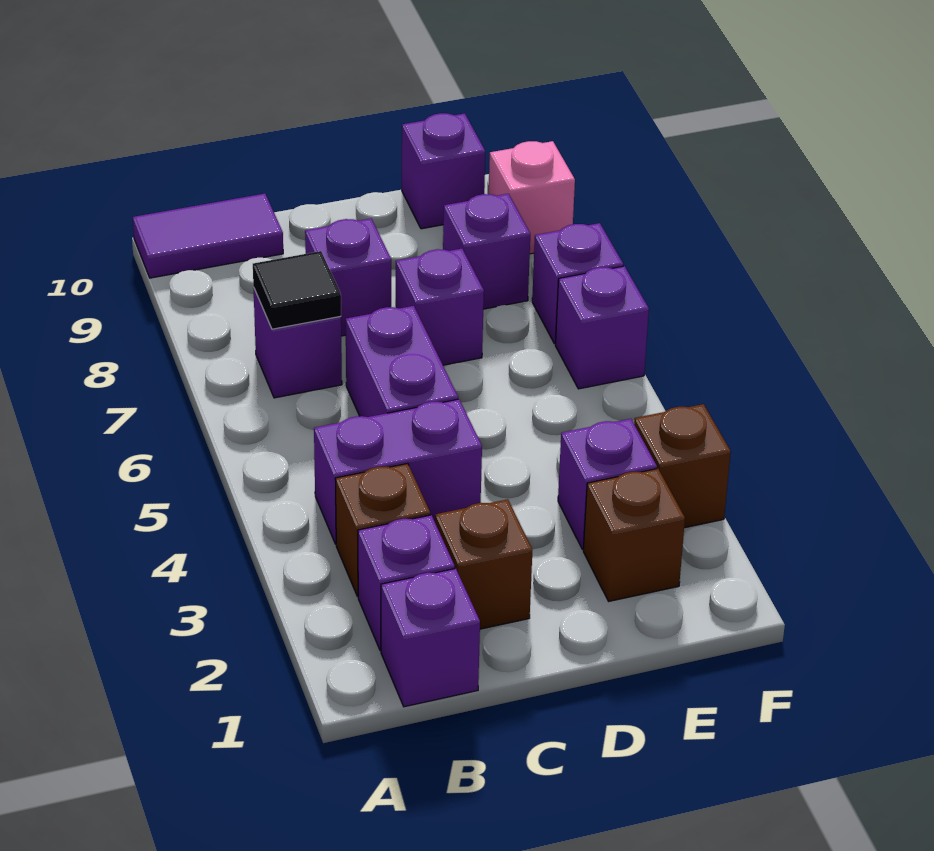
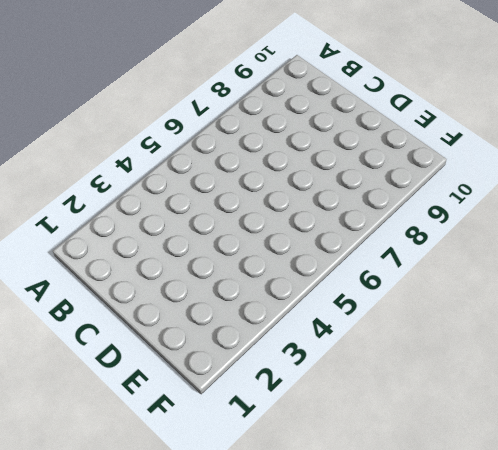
none -> purple 1x2 tile [133,194,283,278]
none -> purple 1x1 brick [381,569,480,707]
none -> purple 1x1 brick [358,515,455,651]

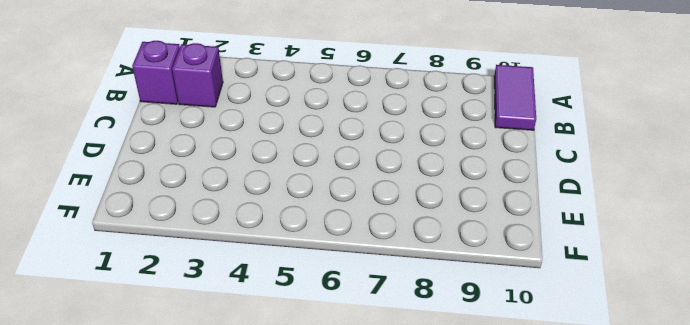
none -> brown 1x1 brick [335,464,430,596]
none -> purple 1x2 brick [314,399,482,544]
none -> purple 1x1 brick [253,287,342,398]

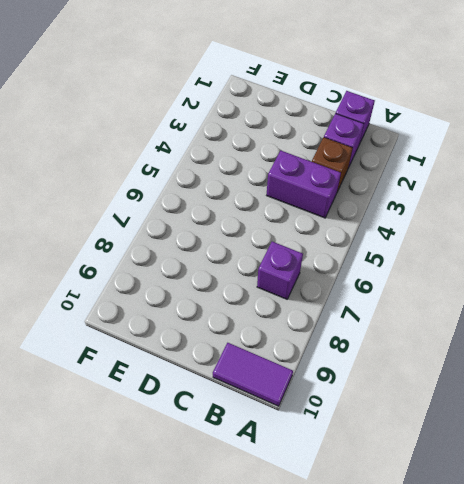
none -> brown 1x1 brick [435,499,532,629]
none -> purple 1x2 brick [346,306,458,417]
none -> purple 1x1 brick [305,219,391,336]

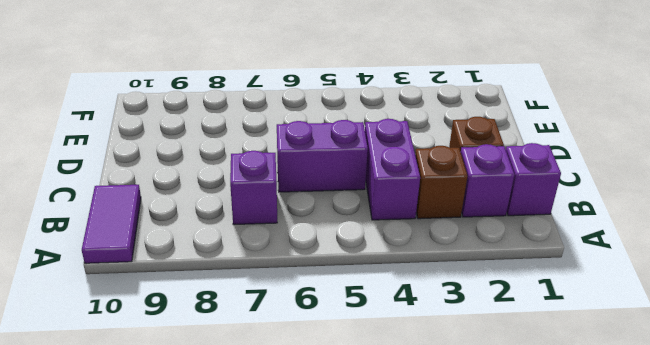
none -> purple 1x1 brick [305,219,391,336]
none -> purple 1x1 brick [396,249,484,365]
none -> brown 1x1 brick [583,469,685,601]

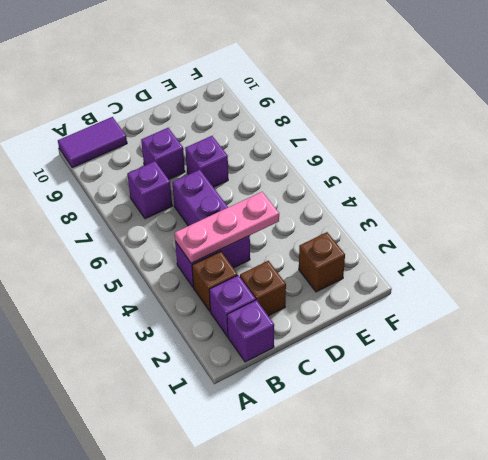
pink 1x3 plate [175,192,279,263] -> none
none -> purple 1x1 brick [558,419,657,549]
none -> purple 1x1 brick [443,194,530,309]
none -> purple 1x1 brick [402,113,485,229]

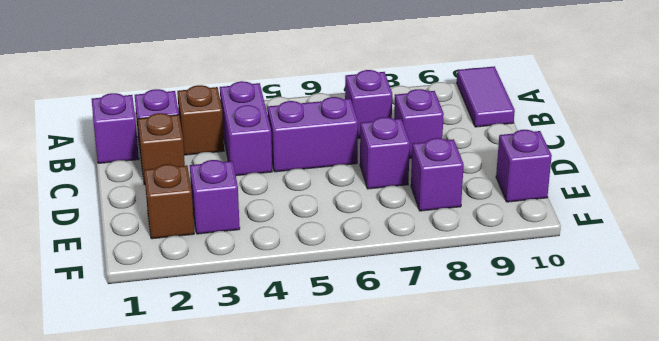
none -> brown 1x1 brick [634,404,731,528]
none -> purple 1x1 brick [555,266,649,389]
none -> purple 1x1 brick [532,223,623,344]

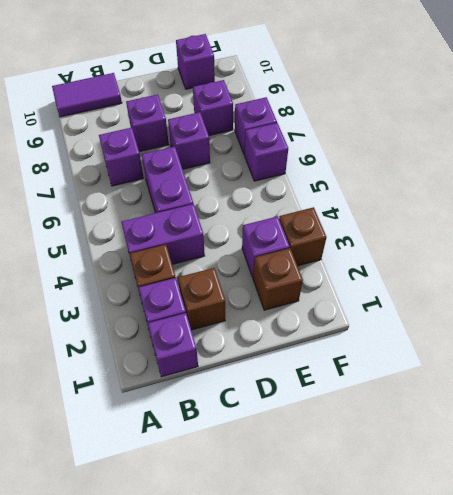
none -> pink 1x1 brick [489,141,575,254]
none -> black 1x1 tile [253,251,341,329]

